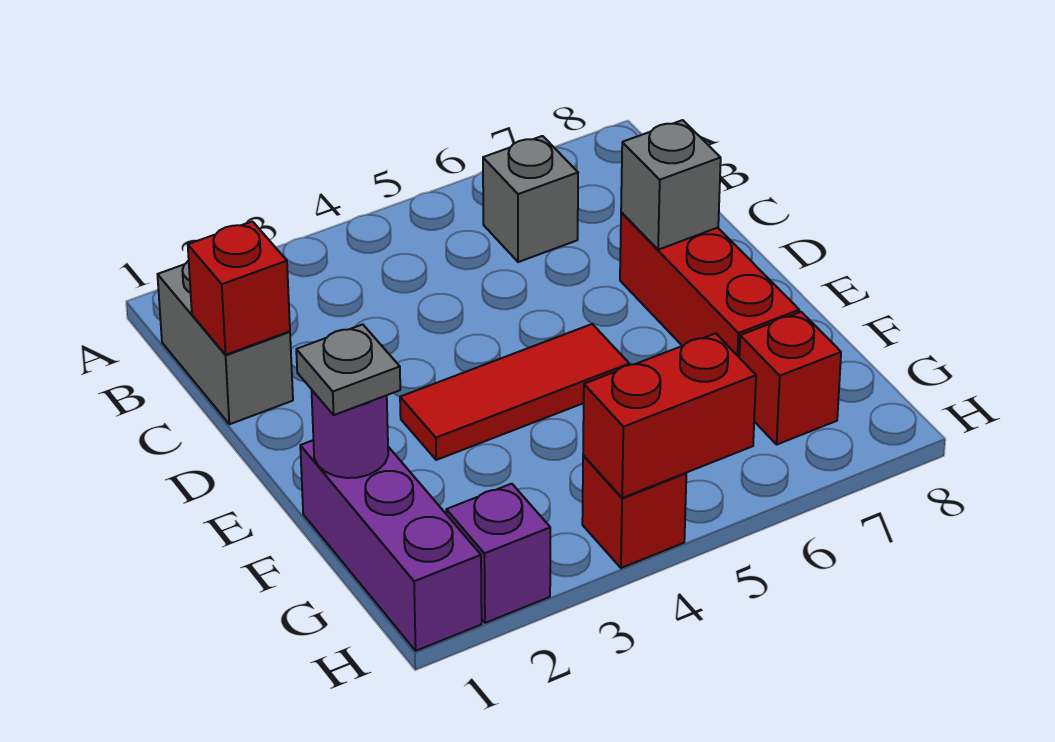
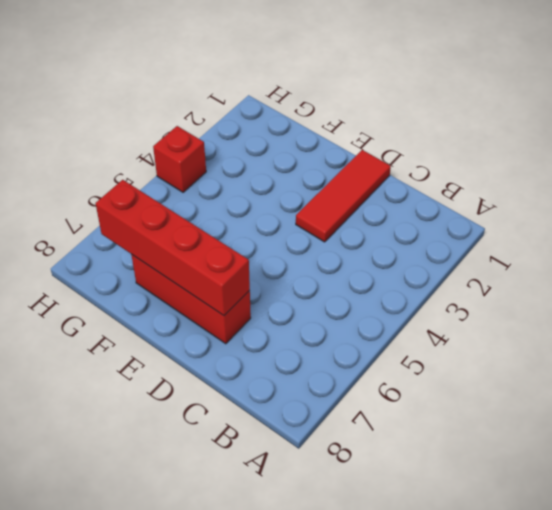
red 1x3 tile [296,150,391,242] -> red 1x3 tile moved to [400,324,629,460]
red 1x4 brick [95,180,250,316] -> grey 1x1 brick [621,120,721,250]
none -> grey 1x2 brick [157,261,293,424]
none -> grey 1x1 brick [483,136,578,262]
none -> purple 1x3 brick [300,440,482,651]

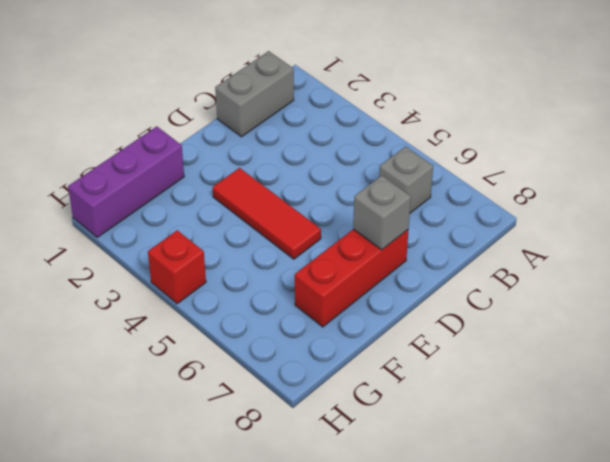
none -> red 1x1 brick [739,312,841,444]
none -> purple 1x1 brick [446,484,550,623]
none -> red 1x1 brick [188,221,290,355]

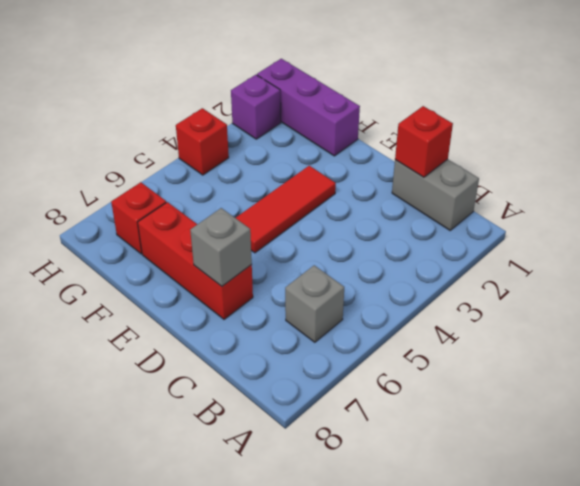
none -> purple 1x1 round brick [311,389,388,478]
none -> red 1x2 brick [583,333,756,498]
none -> grey 1x1 plate [296,324,400,415]

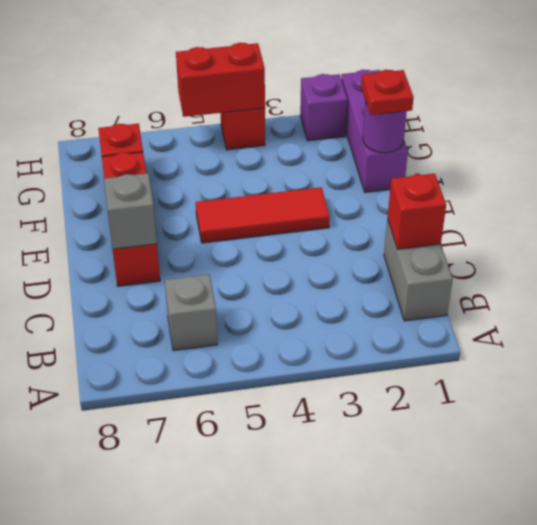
red 1x1 plate [361,70,414,115] -> grey 1x1 plate [296,324,400,415]

